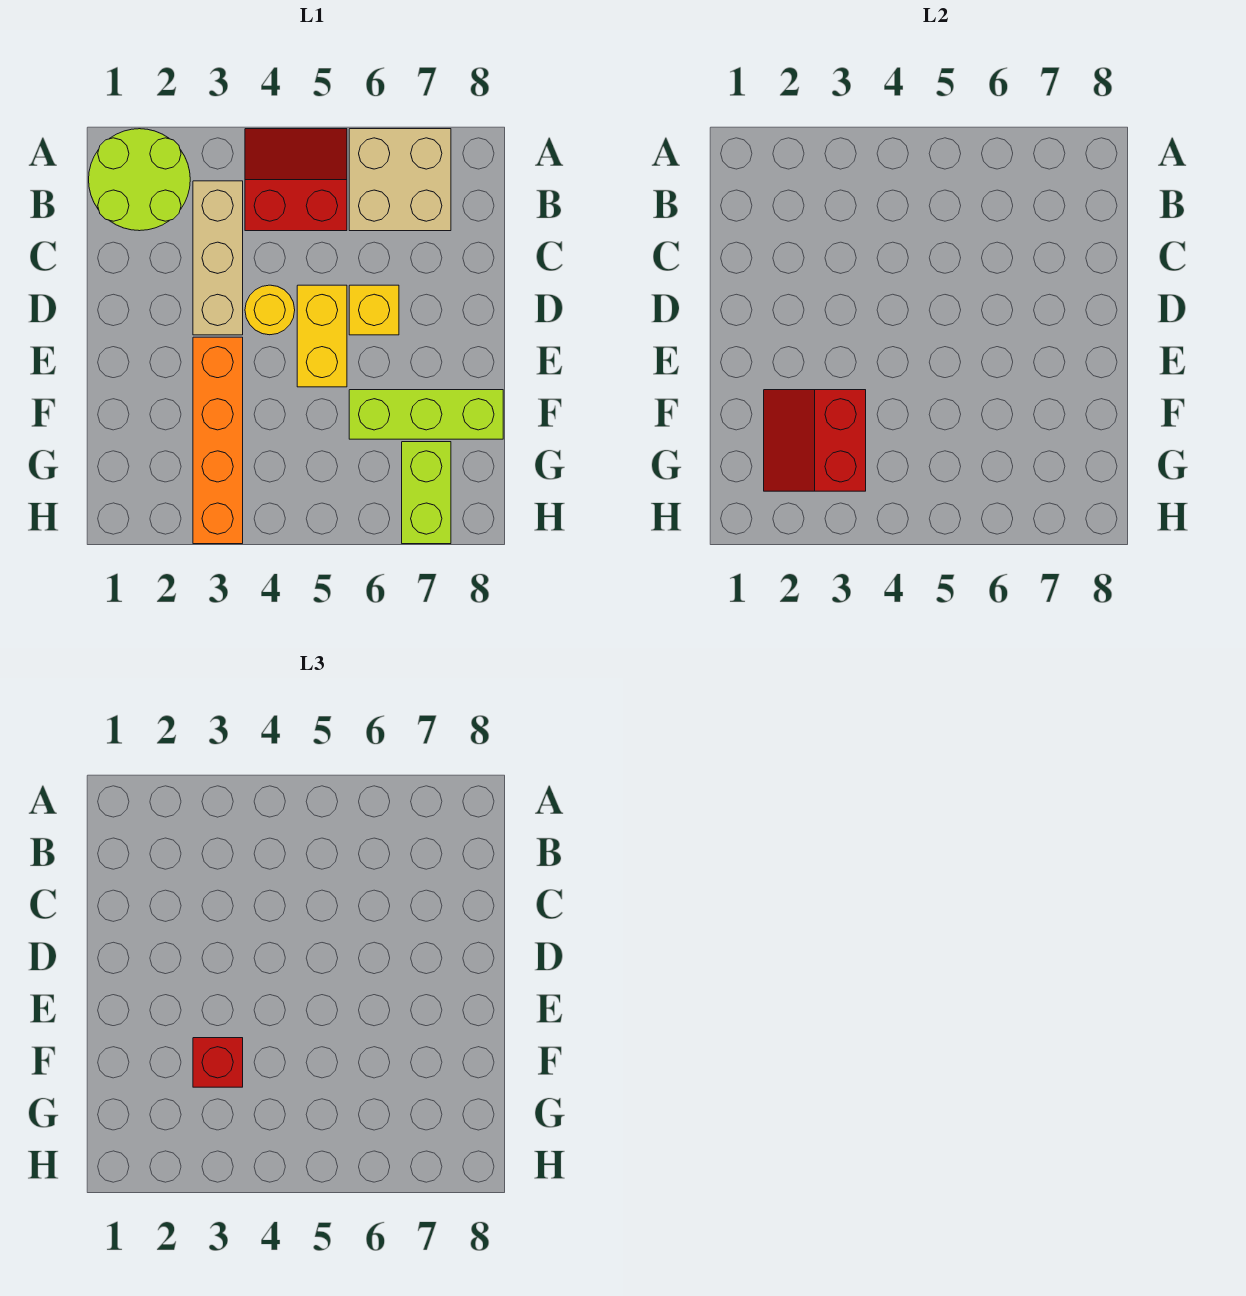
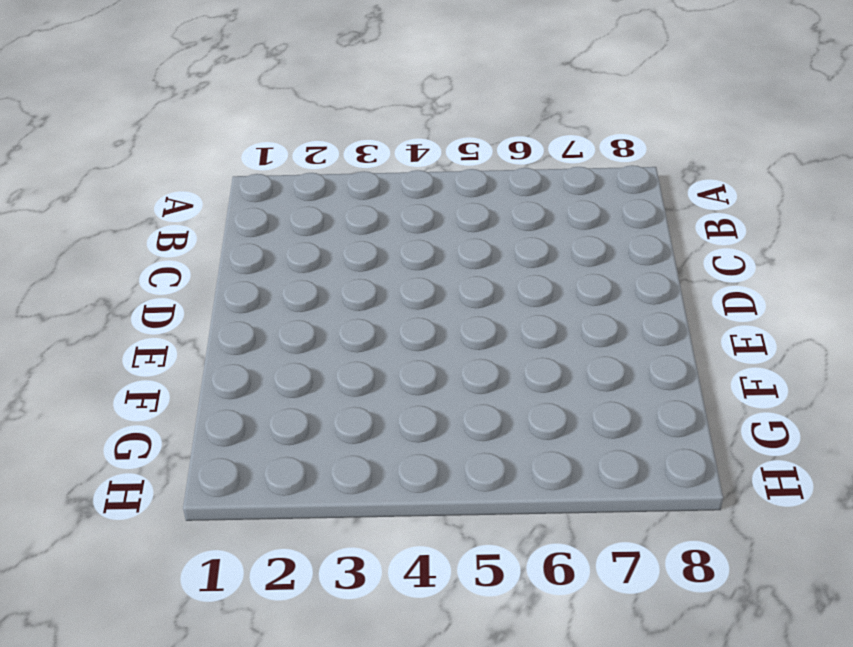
none -> lime 2x2 round brick [89,129,190,231]
none -> red 2x2 slope [245,129,347,231]
none -> tan 2x2 brick [349,129,451,231]

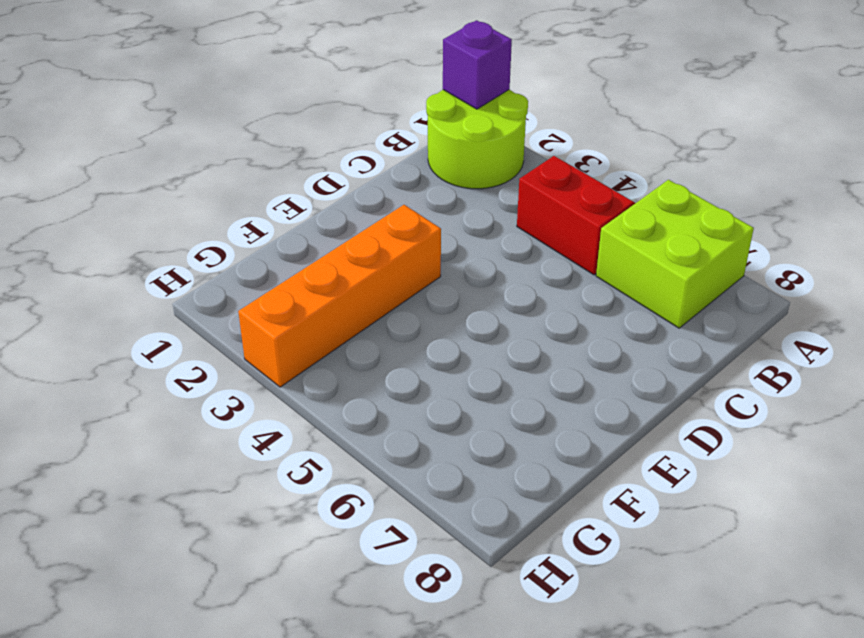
purple 1x1 brick [443,20,512,109] -> none
lime 2x2 brick [596,180,754,328] -> tan 2x2 brick [349,129,451,231]
none -> tan 1x3 brick [193,181,243,335]
none -> yellow 1x1 round brick [245,285,295,335]
none -> yellow 1x2 brick [297,285,347,387]

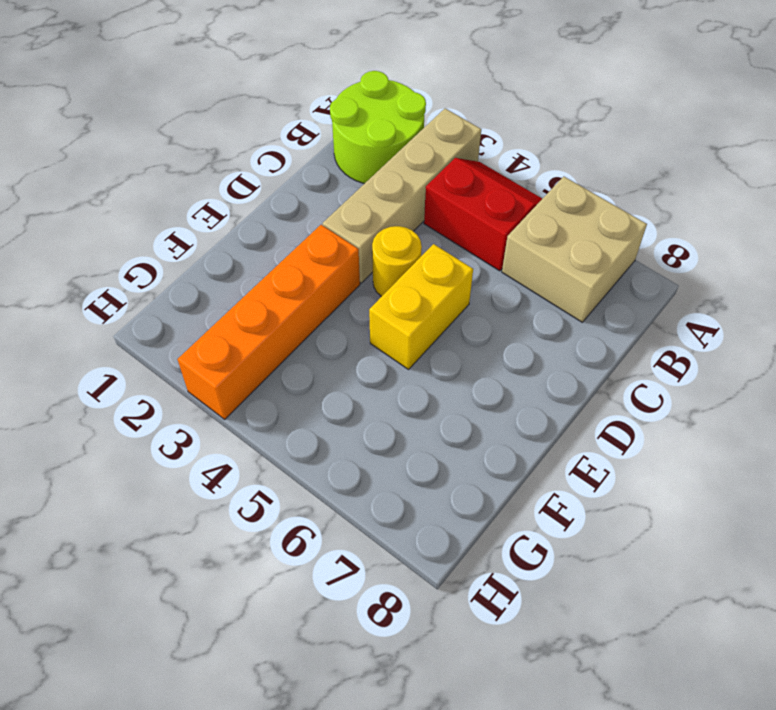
tan 1x4 brick [323,108,481,283] -> tan 1x3 brick [193,181,243,335]
none -> yellow 1x1 brick [349,285,399,335]
none -> lime 1x3 brick [349,390,503,439]
none -> lime 1x2 brick [402,442,451,544]

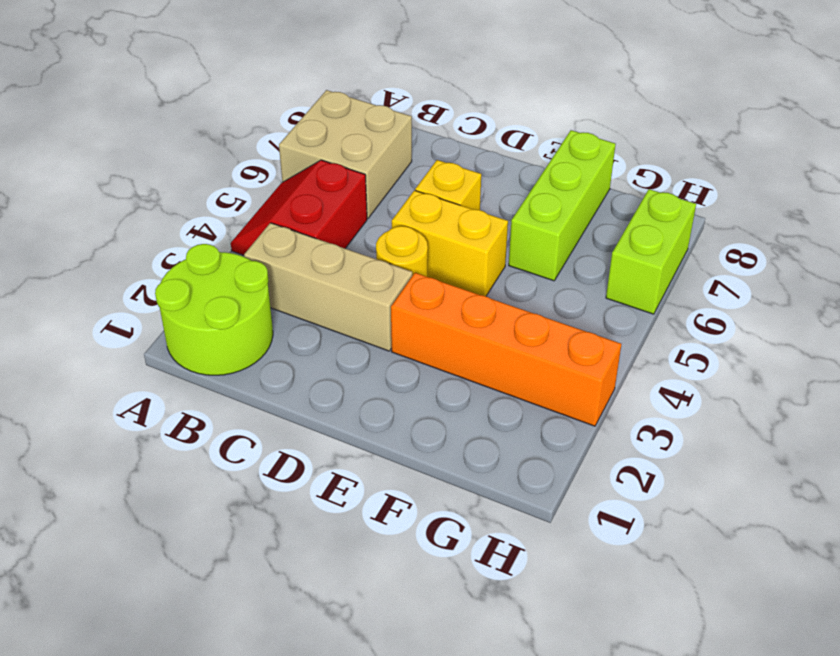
lime 1x2 brick [606,189,696,314] -> lime 1x2 brick turned to [402,442,451,544]
none -> red 2x2 slope [764,390,866,491]
none -> red 1x1 brick [193,1038,243,1087]

